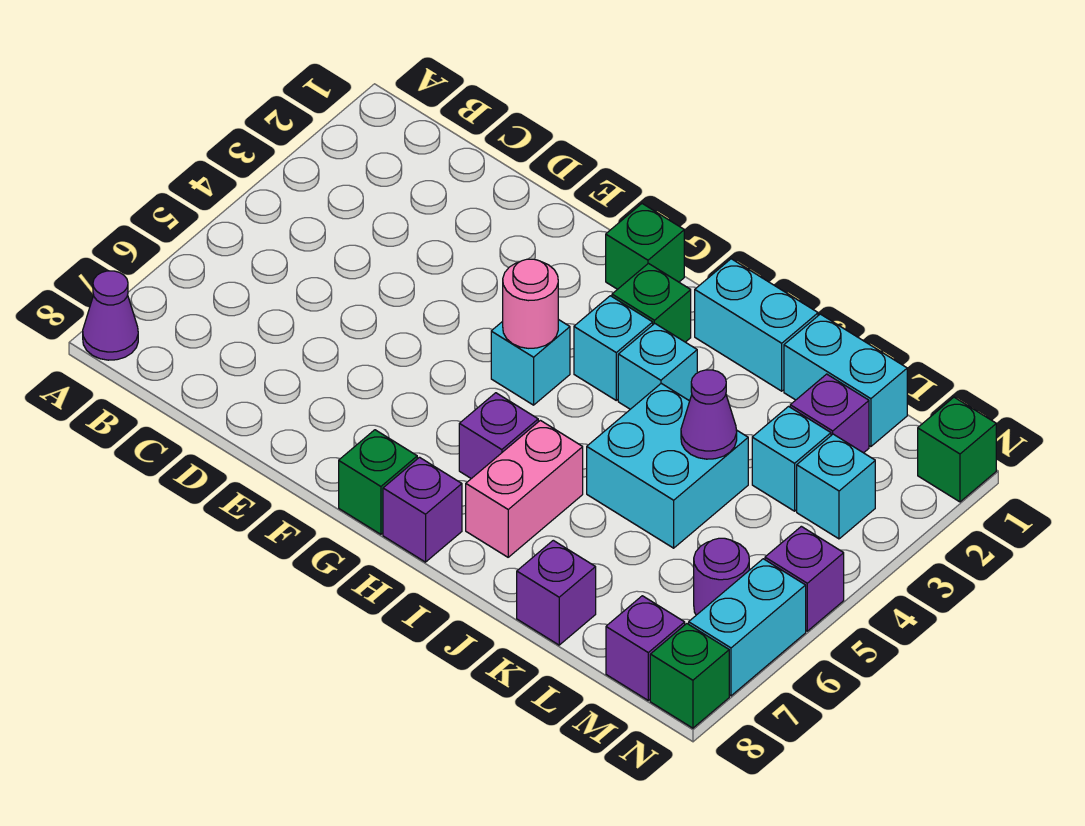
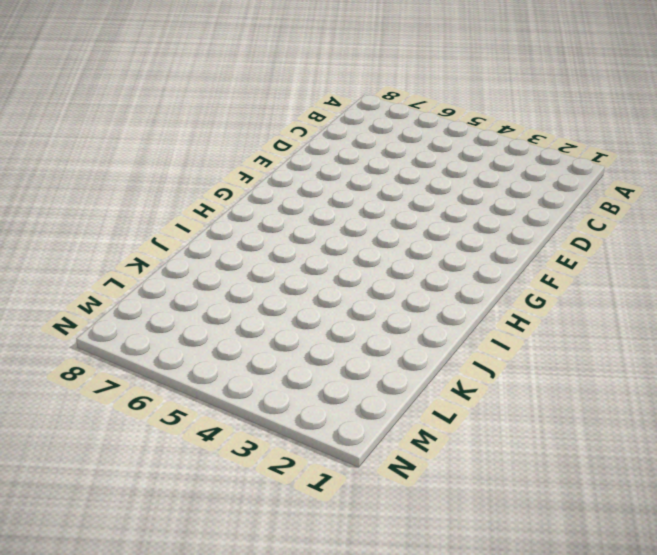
none -> purple 1x1 cone [83,271,138,360]
none -> green 1x1 brick [606,204,684,289]
none -> cyan 1x1 brick [491,319,570,405]

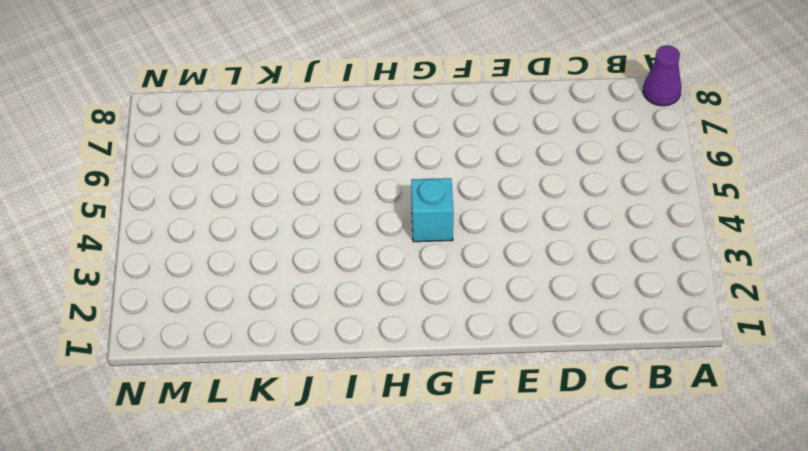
none -> green 1x1 brick [606,204,684,289]
none -> green 1x1 brick [339,430,417,534]
none -> green 1x1 brick [612,263,691,342]

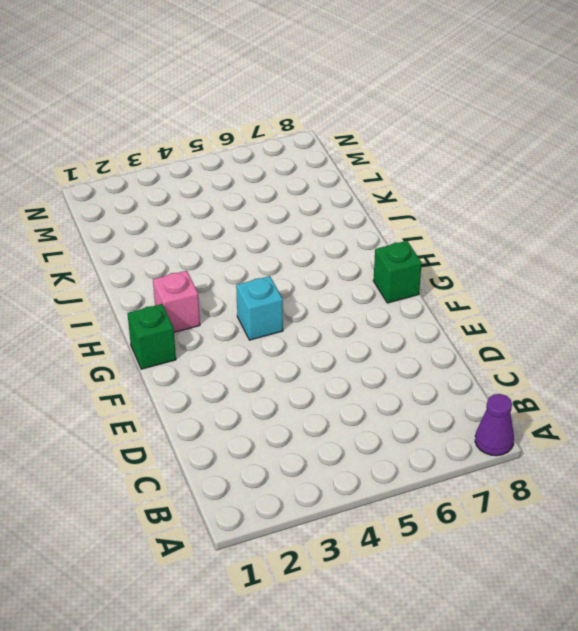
pink 1x1 brick [153,271,200,332] -> green 1x1 brick [612,263,691,342]
none -> cyan 1x1 brick [574,296,653,400]
none -> purple 1x1 brick [459,393,538,479]
none -> purple 1x1 brick [383,457,462,562]

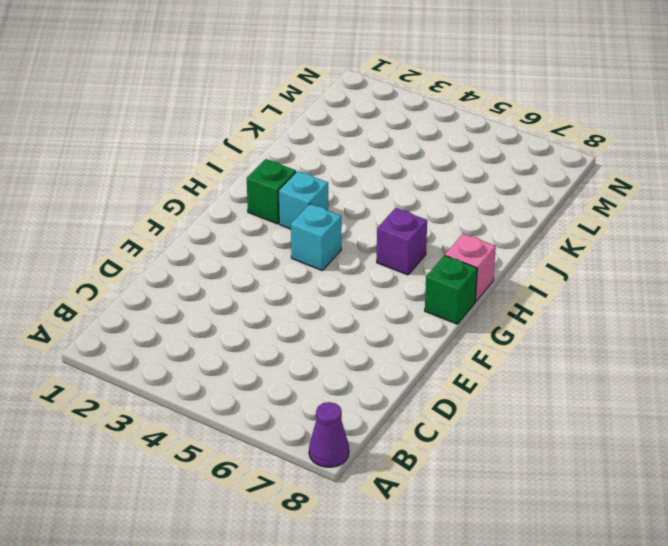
pink 1x1 brick [445,234,496,301] -> purple 1x1 brick [383,457,462,562]
none -> green 1x1 brick [606,204,684,289]
none -> cyan 1x2 brick [695,259,818,391]
none -> cyan 1x1 brick [618,323,697,409]

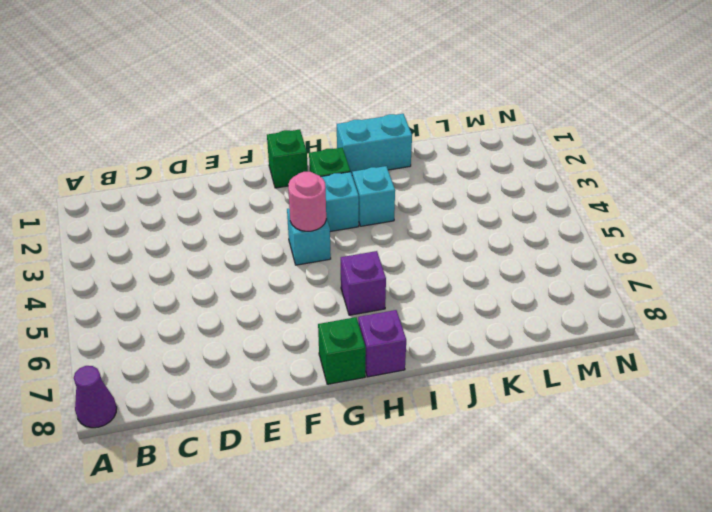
none -> pink 1x2 brick [466,420,583,557]
none -> cyan 2x2 brick [587,383,748,548]
none -> cyan 1x2 brick [784,314,907,447]

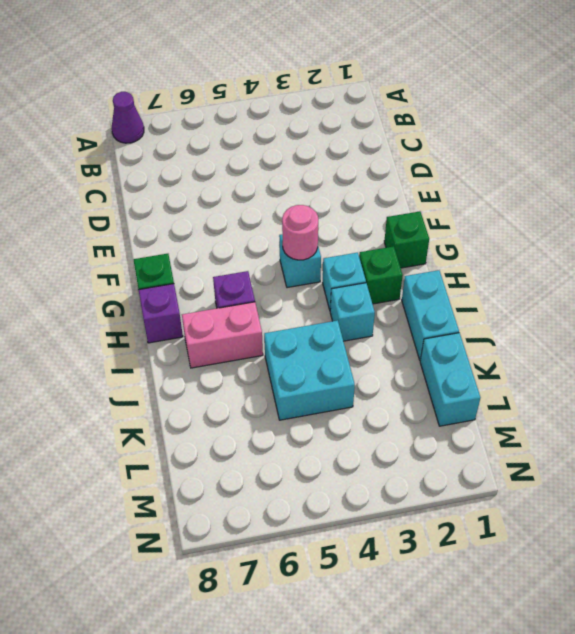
none -> purple 1x1 brick [517,540,596,645]
none -> purple 1x1 brick [790,374,869,453]
none -> cyan 1x1 brick [752,407,831,511]

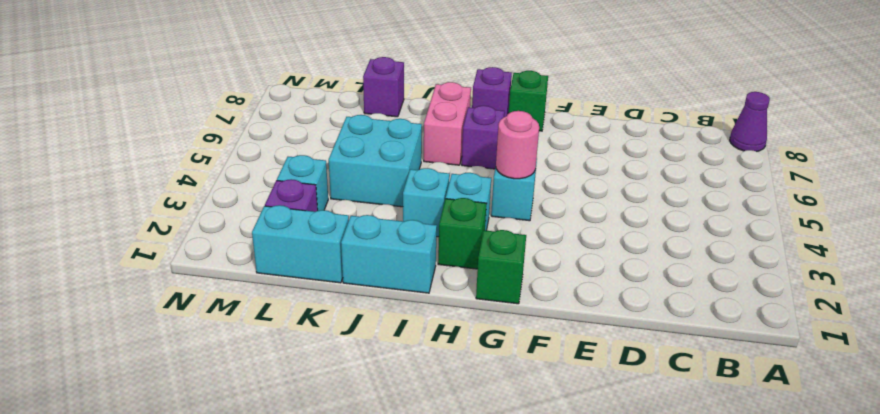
none -> cyan 1x1 brick [797,434,875,539]
none -> purple 1x1 round brick [694,538,749,615]
none -> purple 1x1 brick [606,596,685,700]

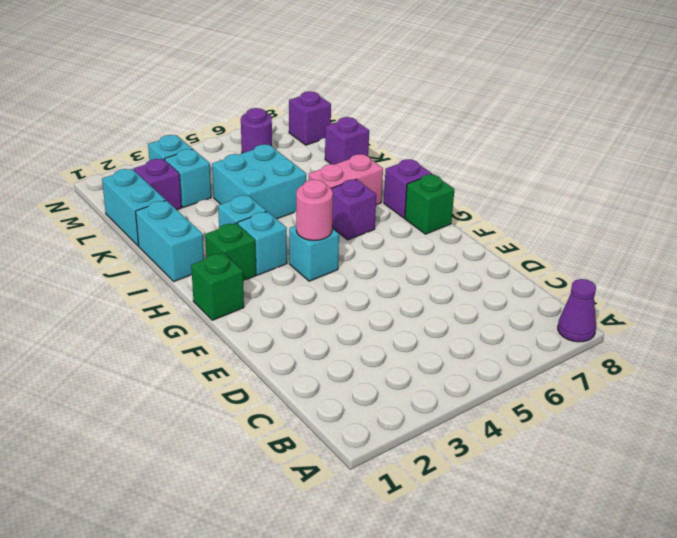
none -> green 1x1 brick [918,397,996,502]
none -> purple 1x1 brick [765,526,844,631]
none -> cyan 1x2 brick [689,559,806,696]

